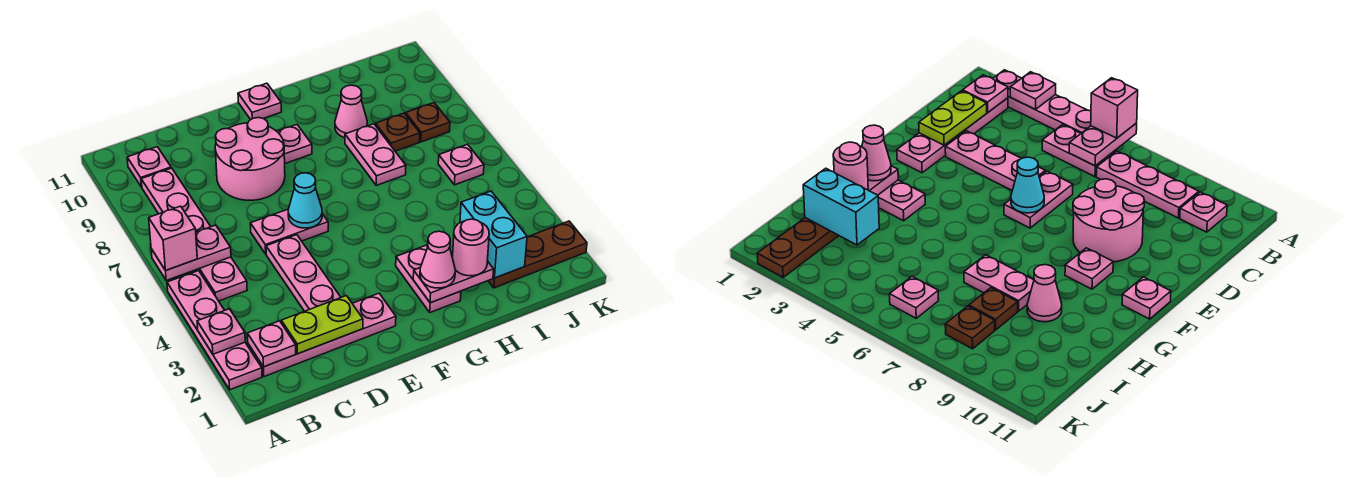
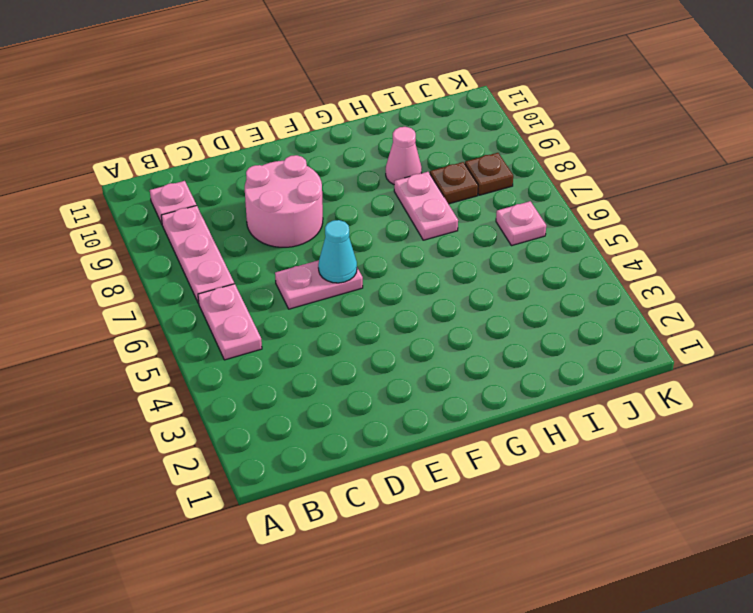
none -> pink 1x4 plate [167,271,262,390]
none -> pink 1x4 plate [248,293,396,377]
none -> pink 1x3 plate [266,235,341,311]

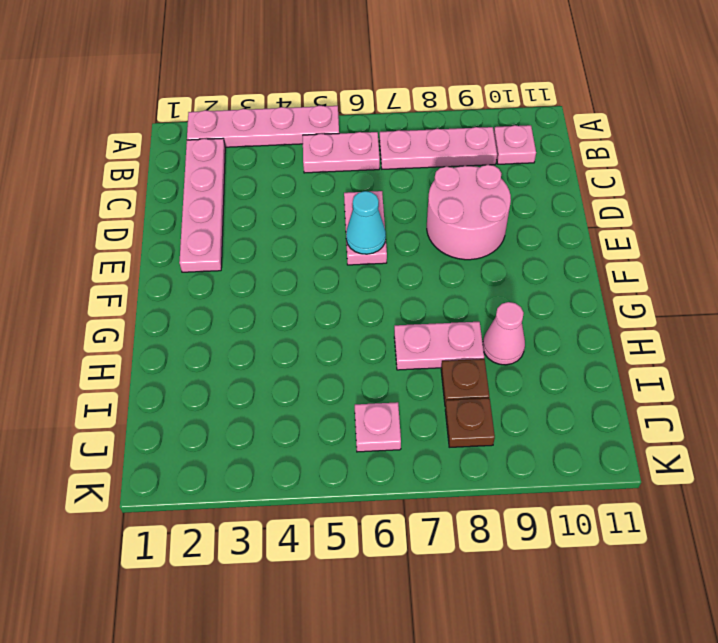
none -> pink 1x3 plate [266,235,341,311]
none -> pink 1x1 plate [277,125,312,163]
none -> pink 1x1 plate [238,83,282,120]

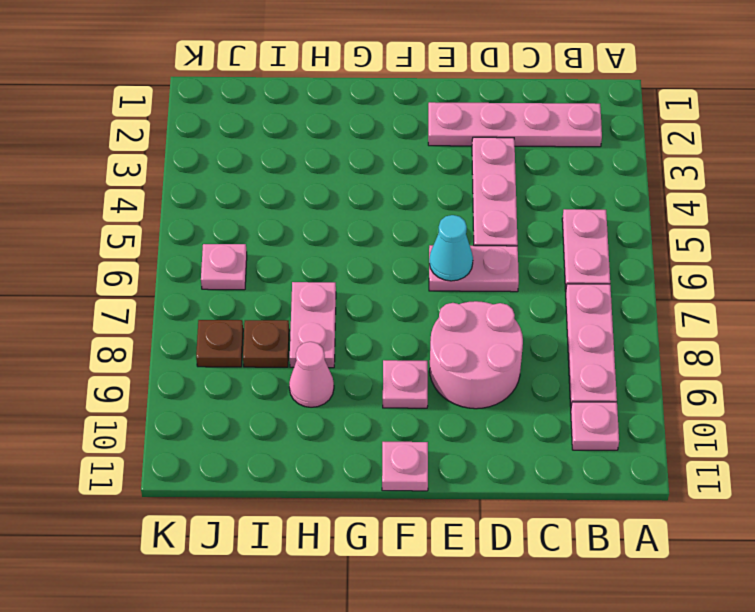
none -> pink 1x4 plate [167,271,262,390]
none -> pink 1x2 plate [396,245,461,313]
none -> brown 1x3 plate [488,221,587,288]

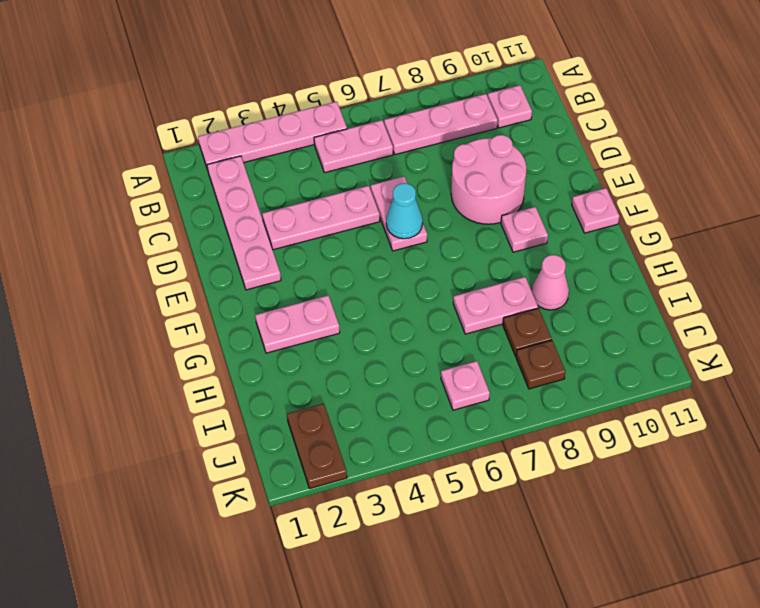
brown 1x2 plate [287,403,347,489] -> brown 1x3 plate [488,221,587,288]
none -> pink 1x1 plate [197,309,245,354]
none -> pink 1x2 plate [151,225,231,280]
none -> pink 1x1 plate [247,321,296,367]

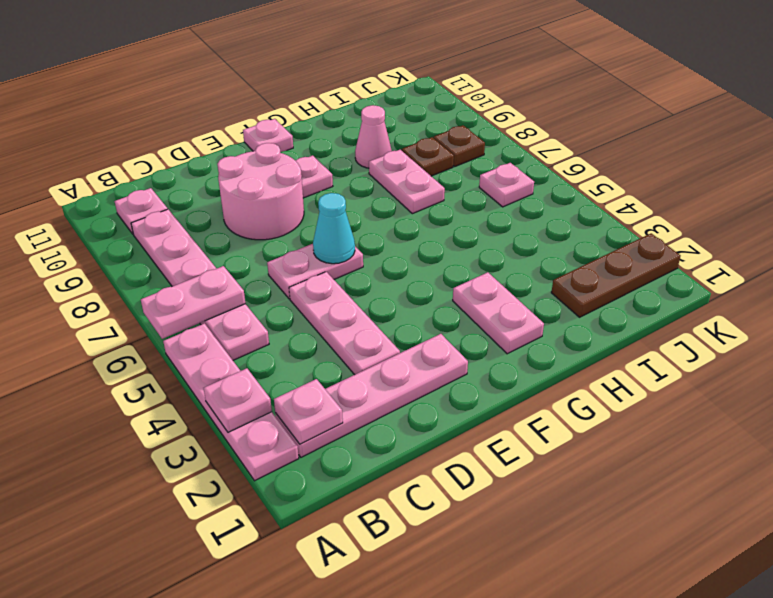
none -> lime 1x2 plate [281,296,363,354]
none -> pink 1x2 plate [413,255,494,303]
none -> cyan 1x2 brick [460,191,527,278]

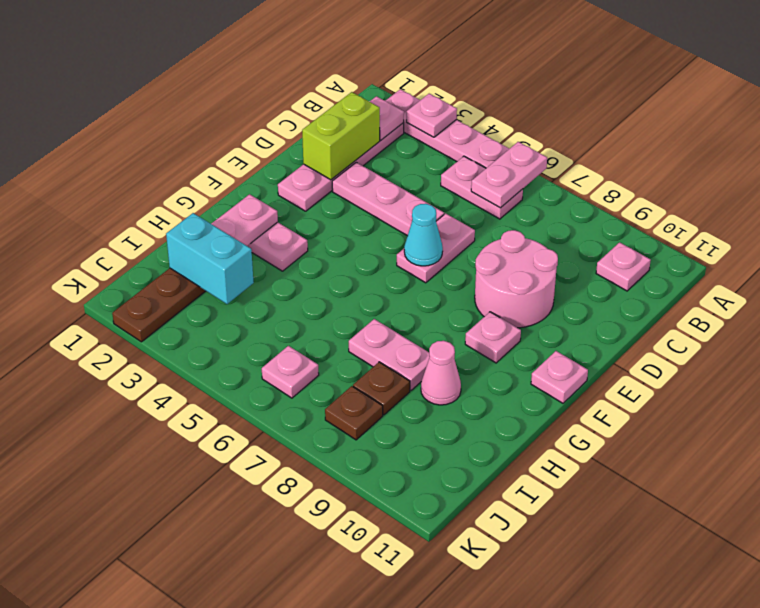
lime 1x2 brick [302,92,380,180] -> lime 1x2 plate [281,296,363,354]
none -> pink 1x3 plate [141,168,211,232]
none -> pink 1x1 brick [149,206,197,271]
none -> pink 1x1 cone [420,231,455,288]

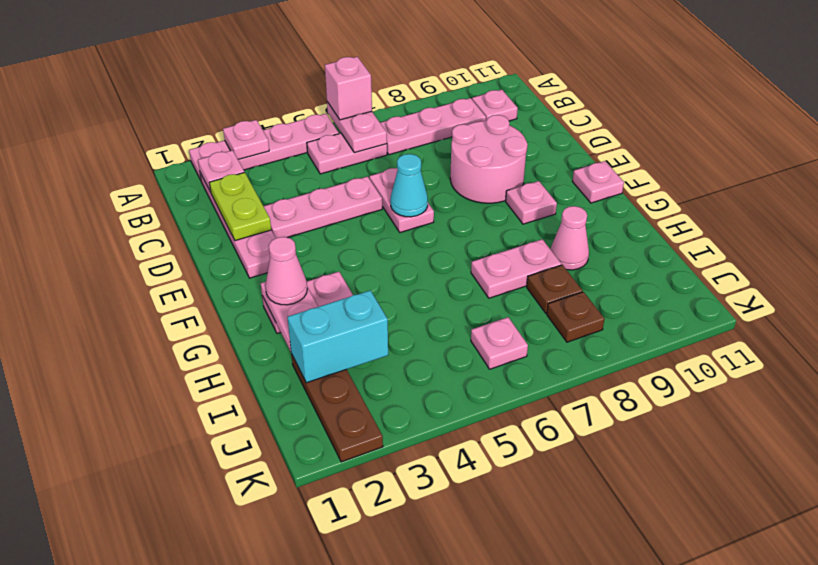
none -> pink 1x1 round brick [453,219,489,276]

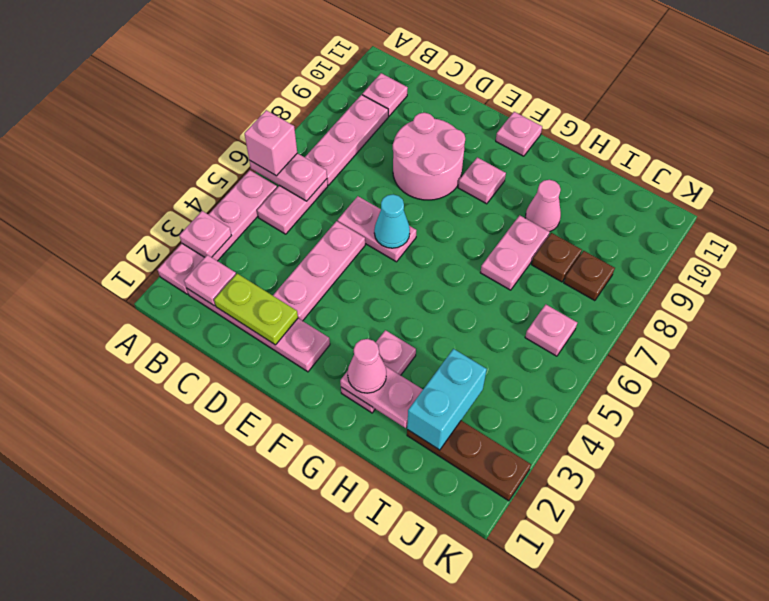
none -> pink 1x1 round brick [453,219,489,276]

